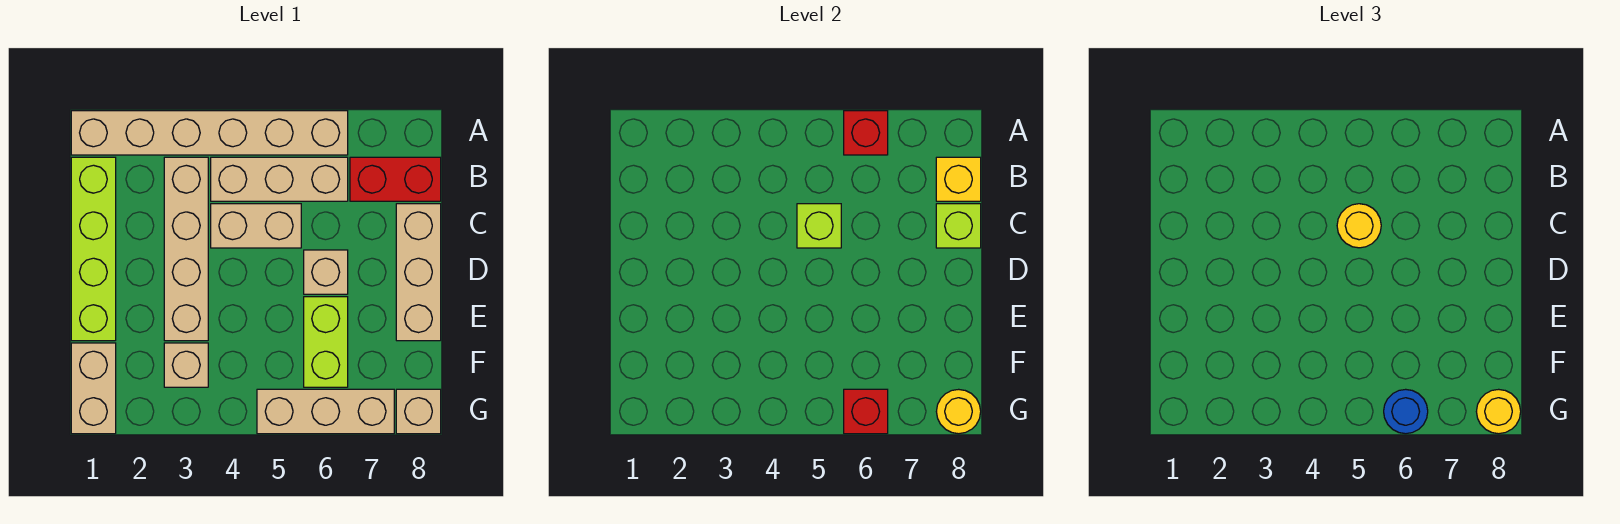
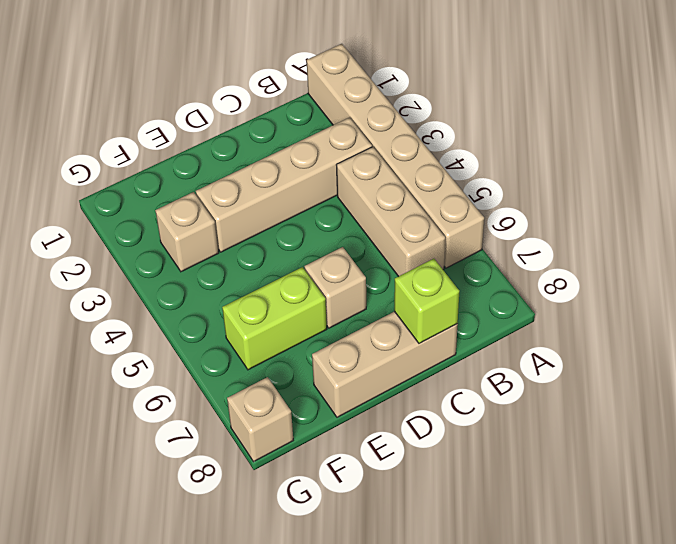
none -> lime 1x4 brick [71,157,116,341]
none -> red 1x2 brick [350,157,441,201]
none -> tan 1x2 brick [211,204,301,248]

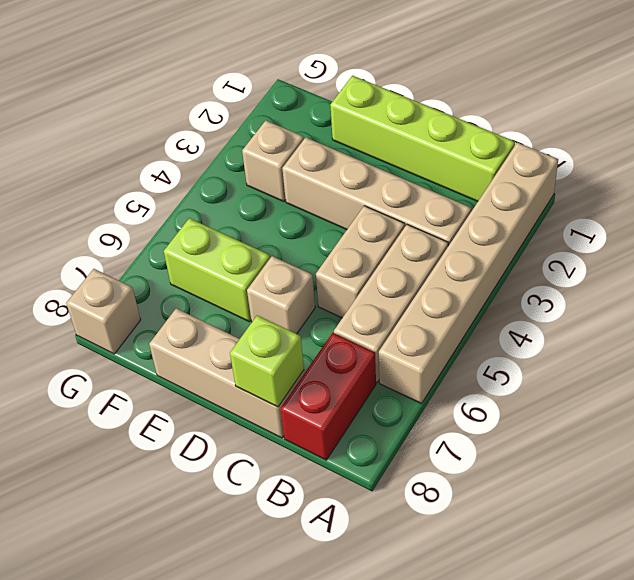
none -> tan 1x2 brick [71,343,116,434]
none -> tan 1x3 brick [257,389,394,434]
none -> red 1x1 brick [844,111,888,155]

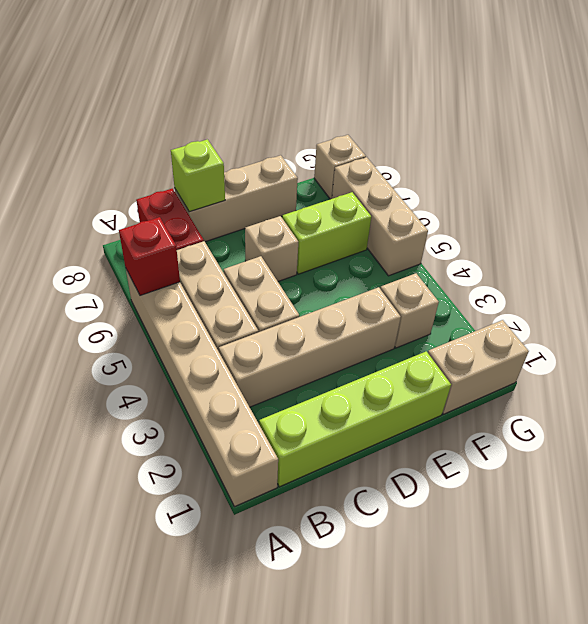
none -> yellow 1x1 brick [936,157,981,201]
none -> lime 1x1 brick [797,204,841,248]
none -> red 1x1 brick [844,389,888,434]

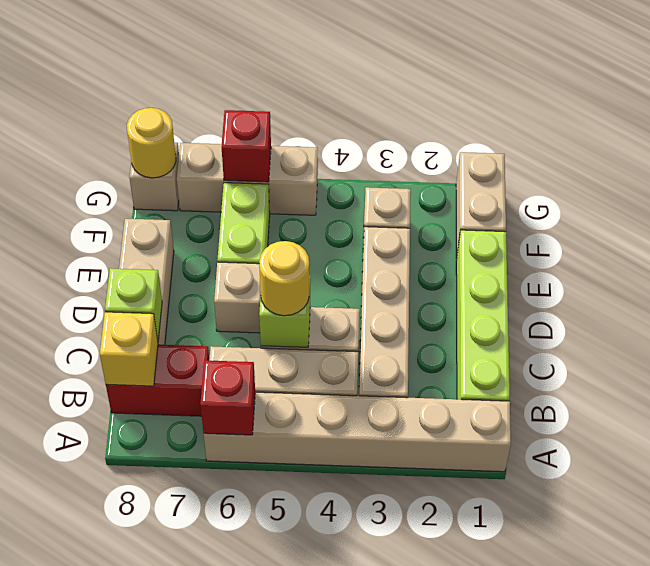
none -> blue 1x1 round brick [1384,389,1428,434]
none -> yellow 1x1 round brick [1476,389,1521,434]

